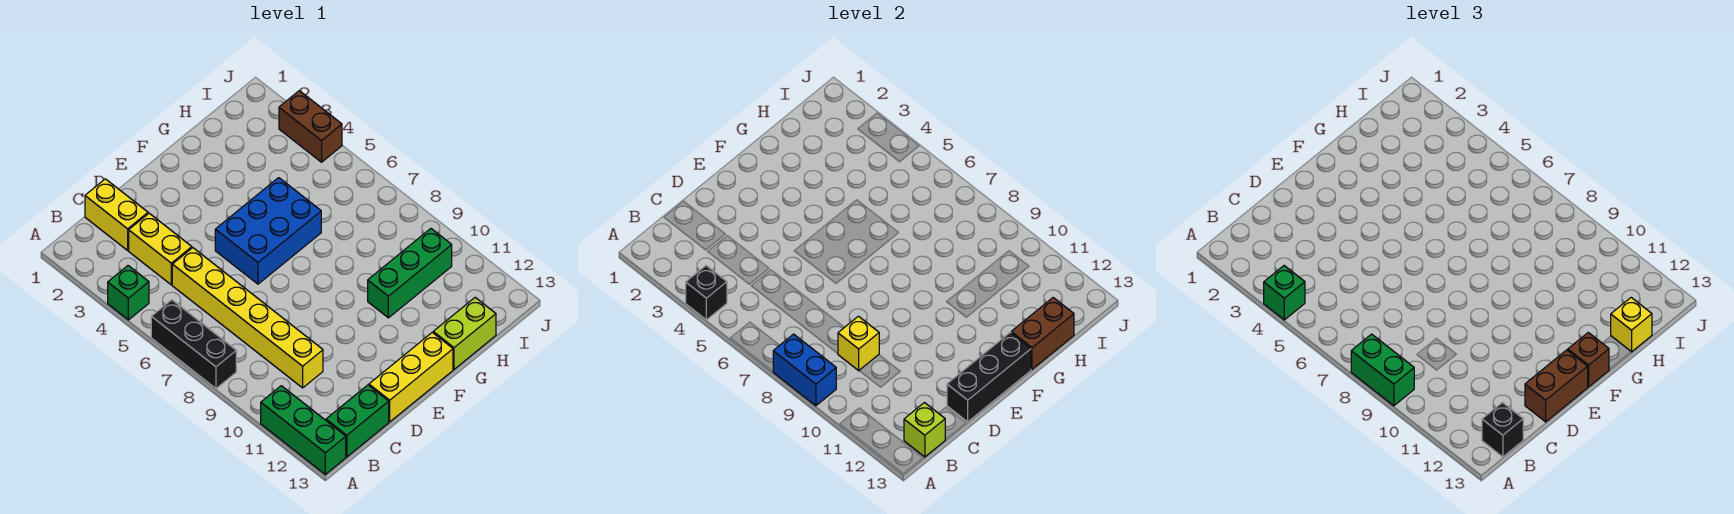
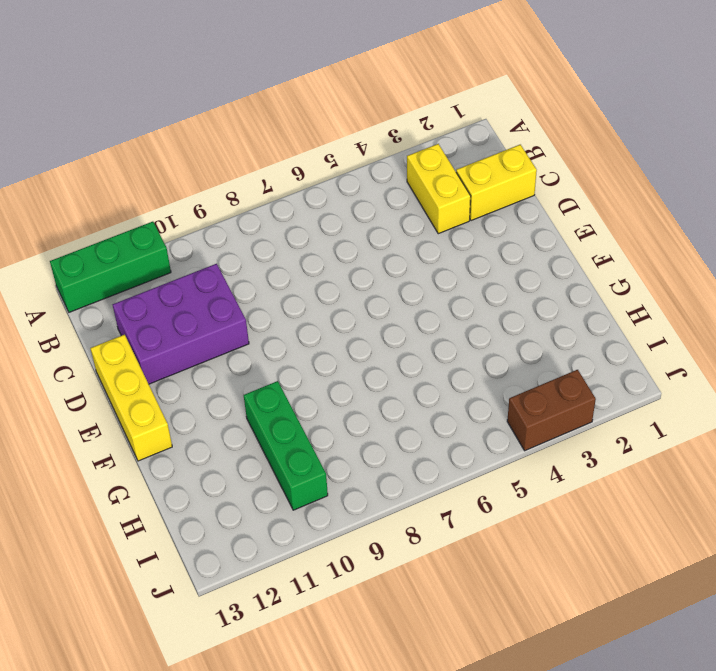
yellow 1x2 brick [407,144,471,234] -> yellow 1x2 brick turned to [129,213,192,285]
purple 2x3 brick [113,264,249,384] -> yellow 1x6 brick [172,248,323,388]
none -> green 1x1 brick [108,266,149,320]
none -> black 1x3 brick [151,300,236,388]
none -> green 1x2 brick [326,385,389,457]

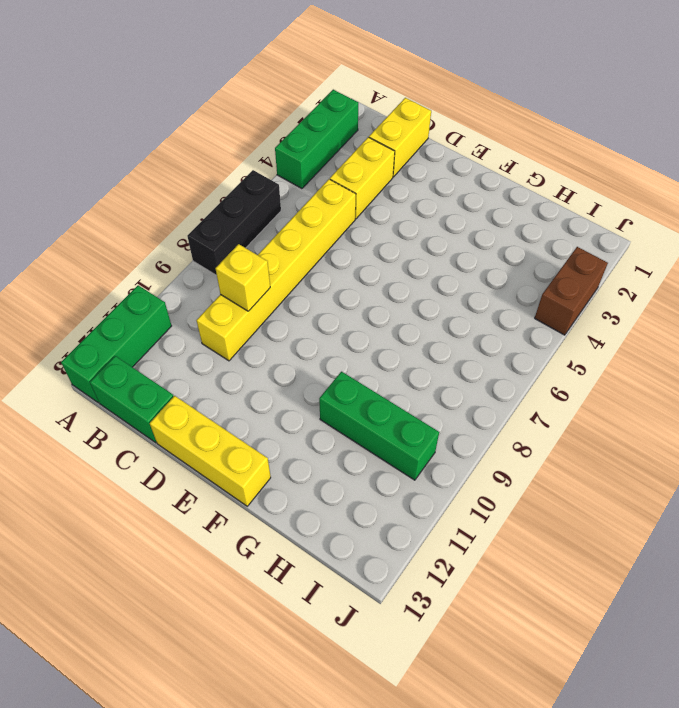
green 1x3 brick [275,90,358,189] -> green 1x1 brick [108,266,149,320]
none -> blue 2x3 brick [215,178,321,284]
none -> lime 1x2 brick [433,298,496,369]
none -> black 1x1 brick [686,266,727,320]

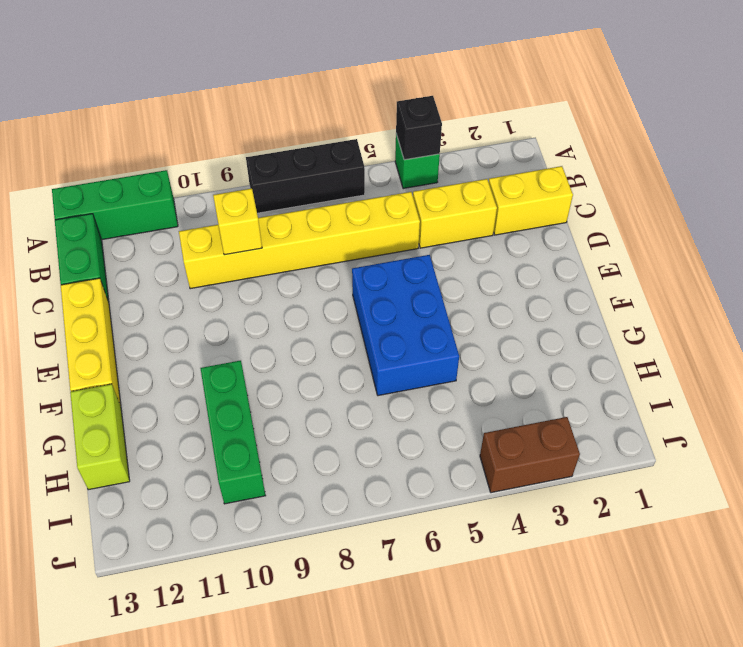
none -> blue 1x2 brick [773,334,836,406]
none -> lime 1x1 brick [904,403,945,457]
none -> black 1x3 brick [947,332,1031,422]

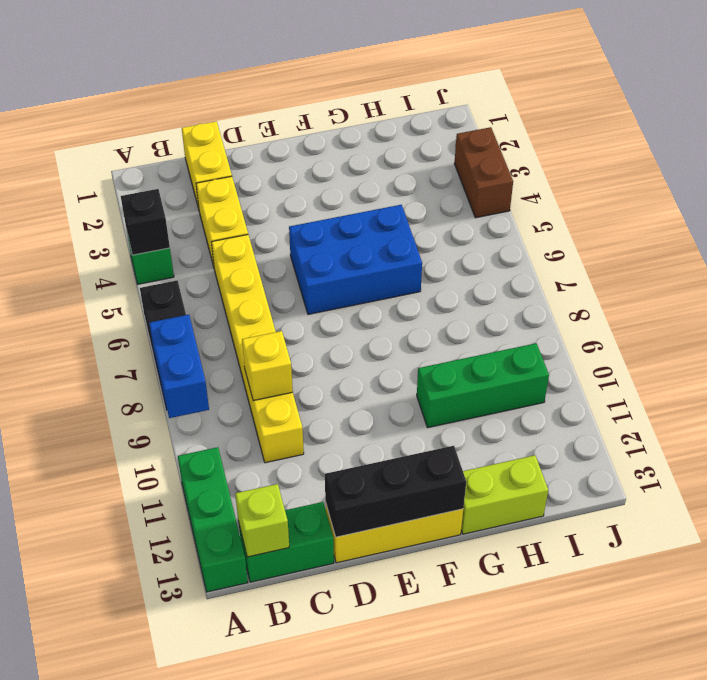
none -> brown 1x2 brick [1011,298,1074,369]
none -> green 1x1 brick [1264,266,1305,320]
none -> green 1x2 brick [1351,334,1414,406]

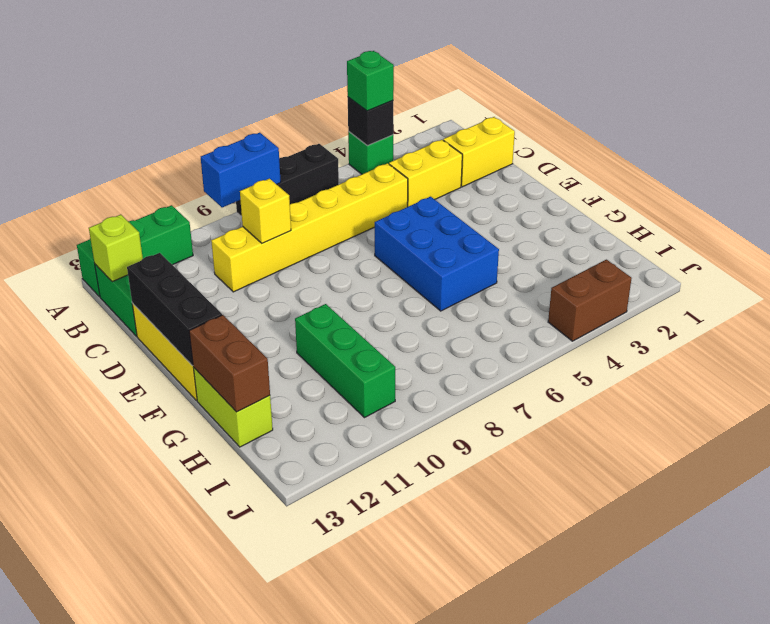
none -> green 1x2 brick [1351,334,1414,406]
none -> black 1x1 brick [1482,403,1523,457]
none -> brown 1x2 brick [1525,350,1588,422]

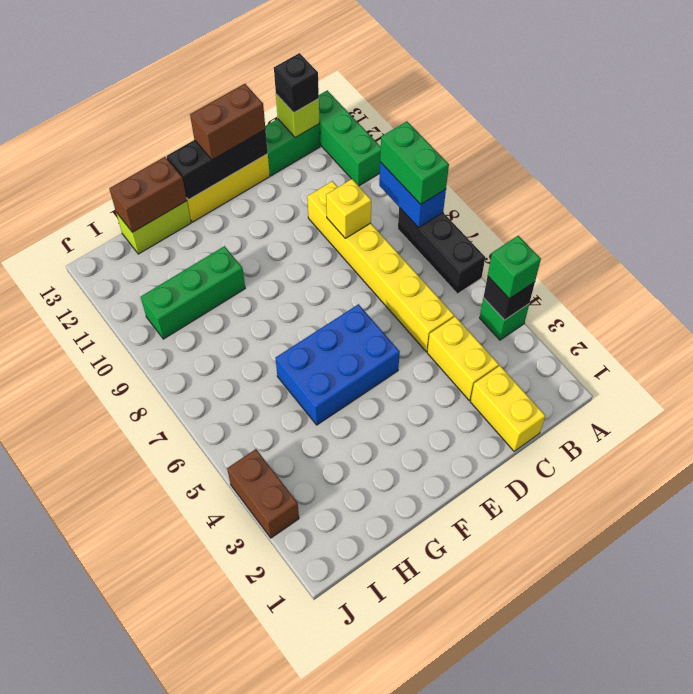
none -> brown 1x1 brick [1568,332,1609,387]
none -> yellow 1x1 brick [1611,298,1652,352]

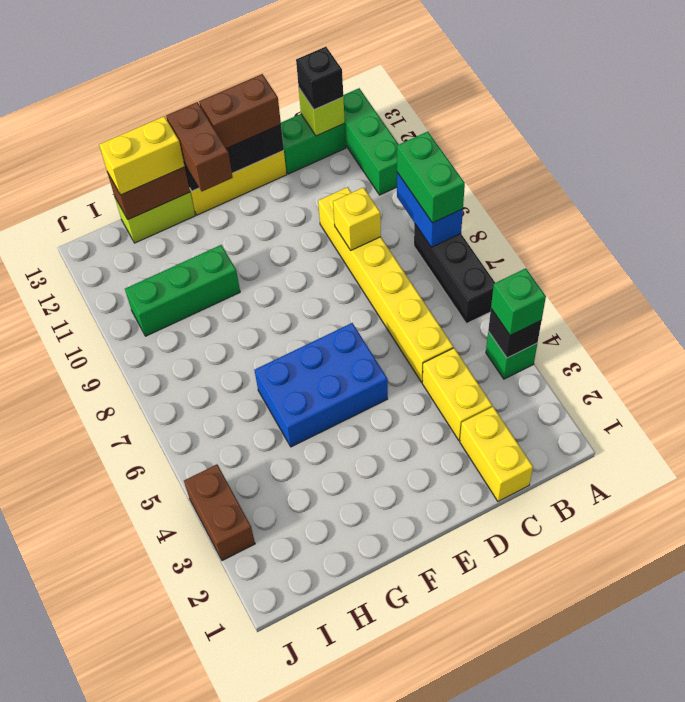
brown 1x2 brick [166,102,233,191] -> brown 1x1 brick [1568,332,1609,387]
yellow 1x2 brick [99,116,185,195] -> yellow 1x1 brick [1611,298,1652,352]

